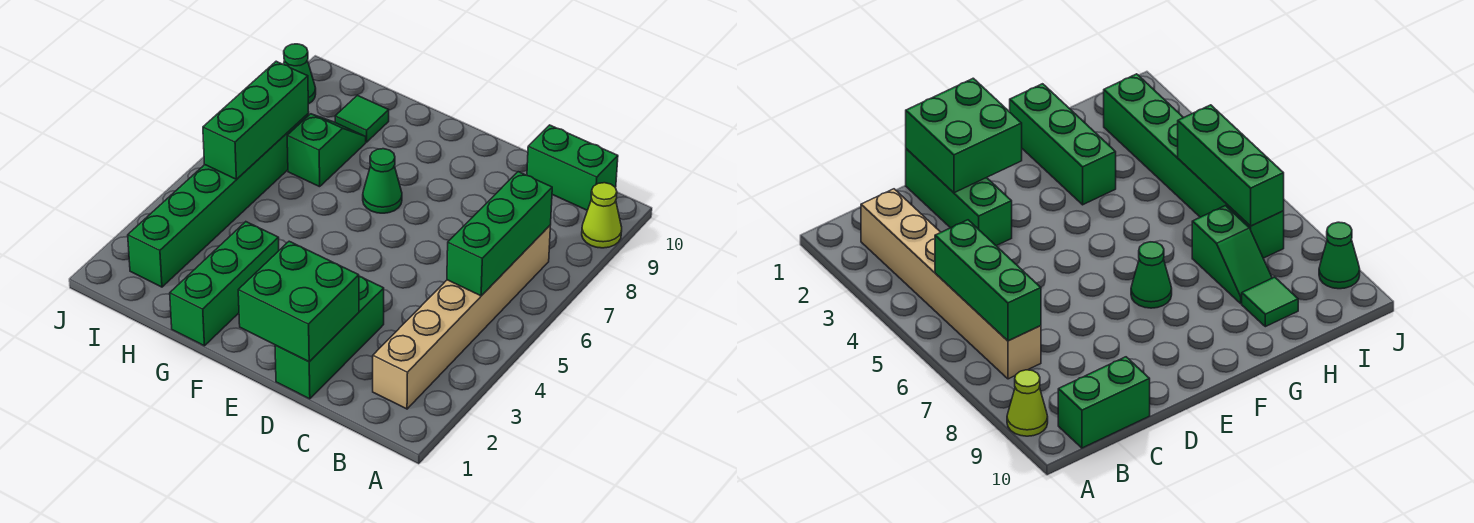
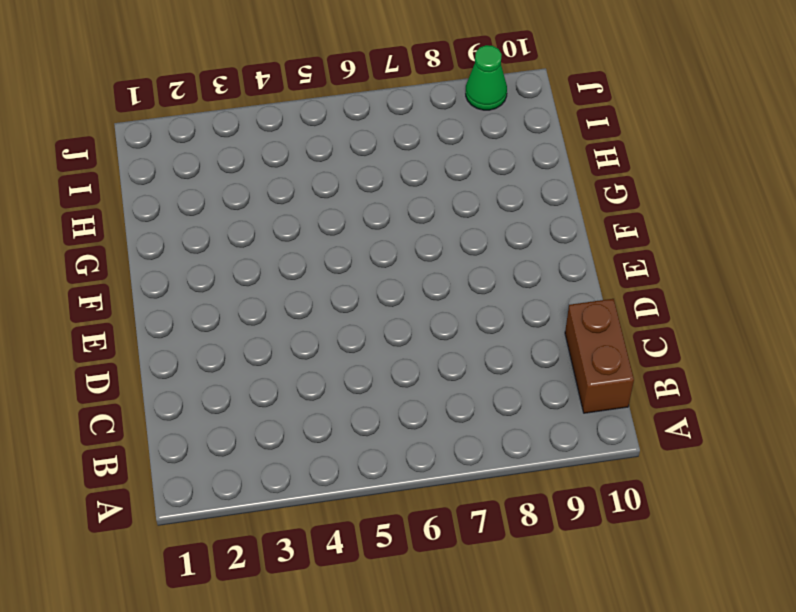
brown 1x2 brick [565,299,634,413] -> green 1x2 brick [527,125,618,210]
none -> lime 1x1 cone [582,183,622,248]
none -> tan 1x6 brick [373,226,550,409]
none -> green 1x3 brick [275,276,384,399]

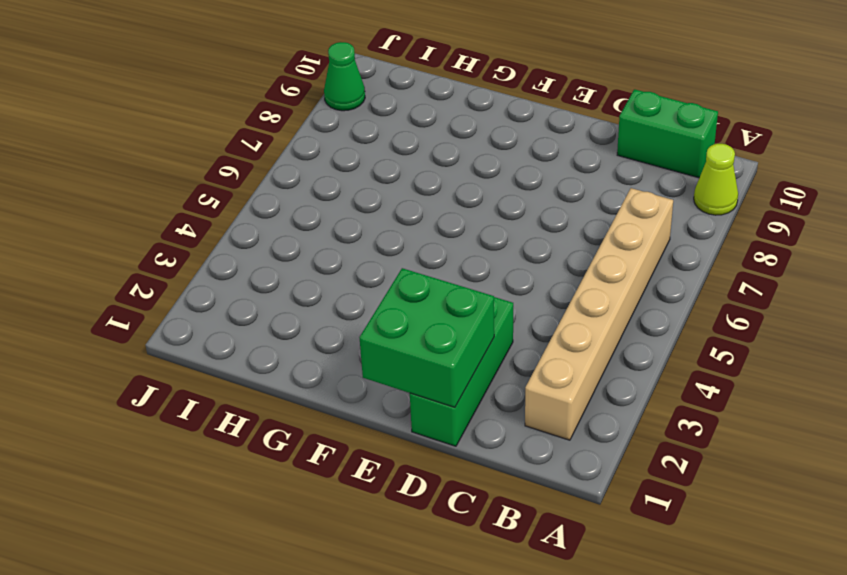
none -> green 1x1 cone [363,149,402,213]
none -> green 1x3 brick [170,222,279,346]
none -> green 1x2 slope [287,114,366,187]

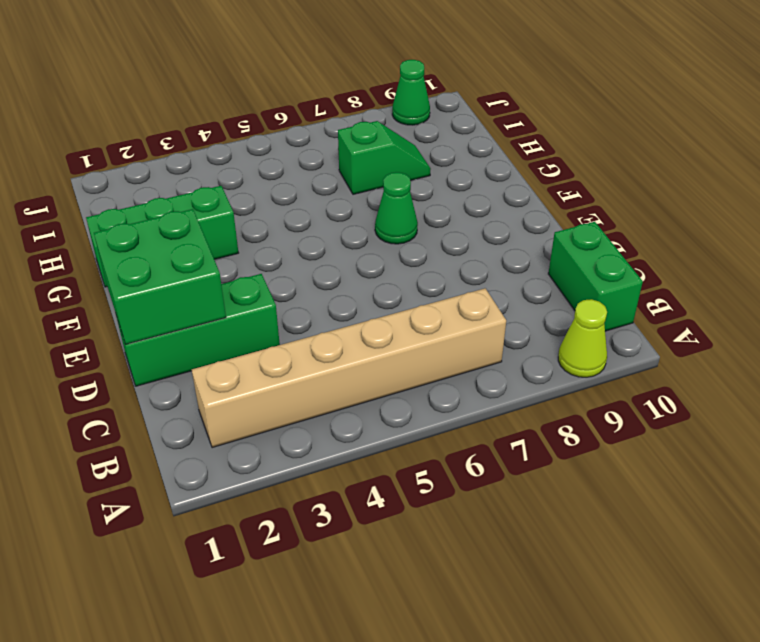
none -> green 1x1 tile [335,95,389,142]
none -> green 1x6 brick [128,114,309,287]
none -> green 1x3 brick [447,172,552,296]

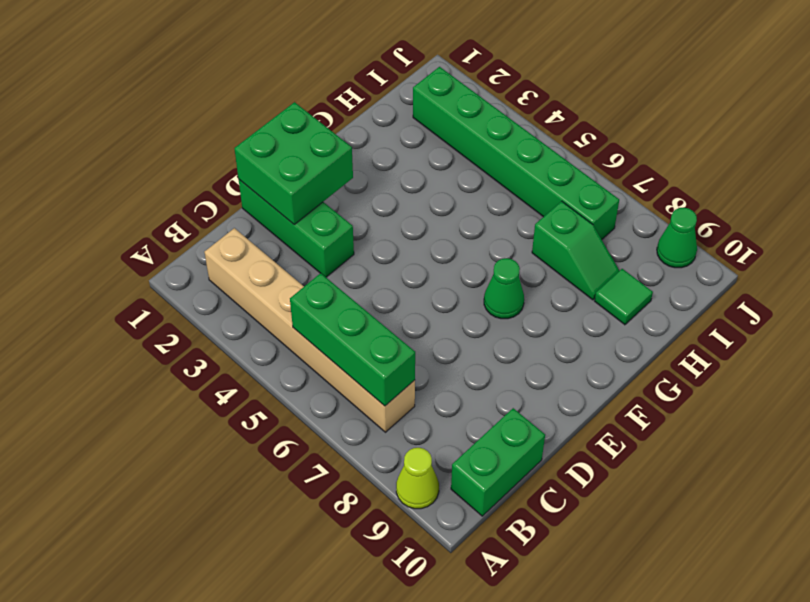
none -> green 1x3 brick [170,222,279,346]
none -> green 1x3 brick [203,61,309,179]

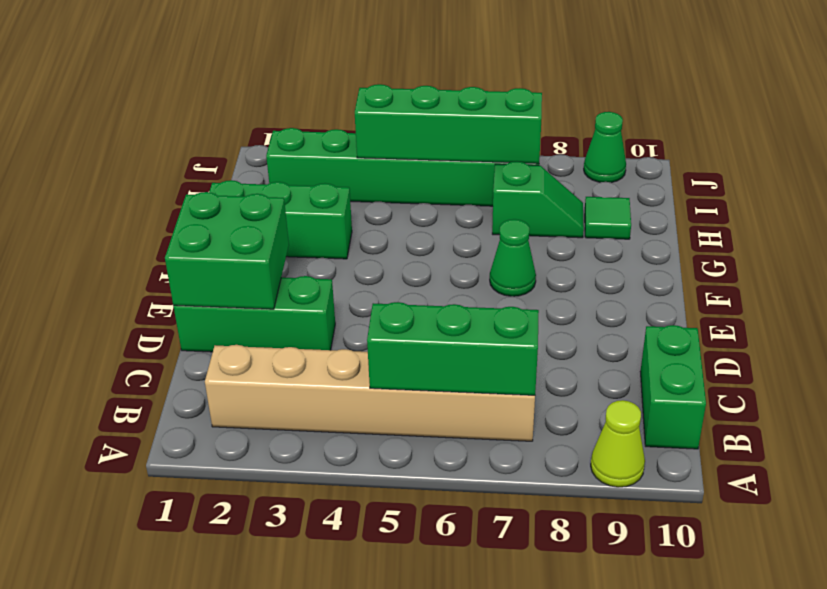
green 1x4 brick [355,84,542,164] -> green 1x3 brick [203,61,309,179]

